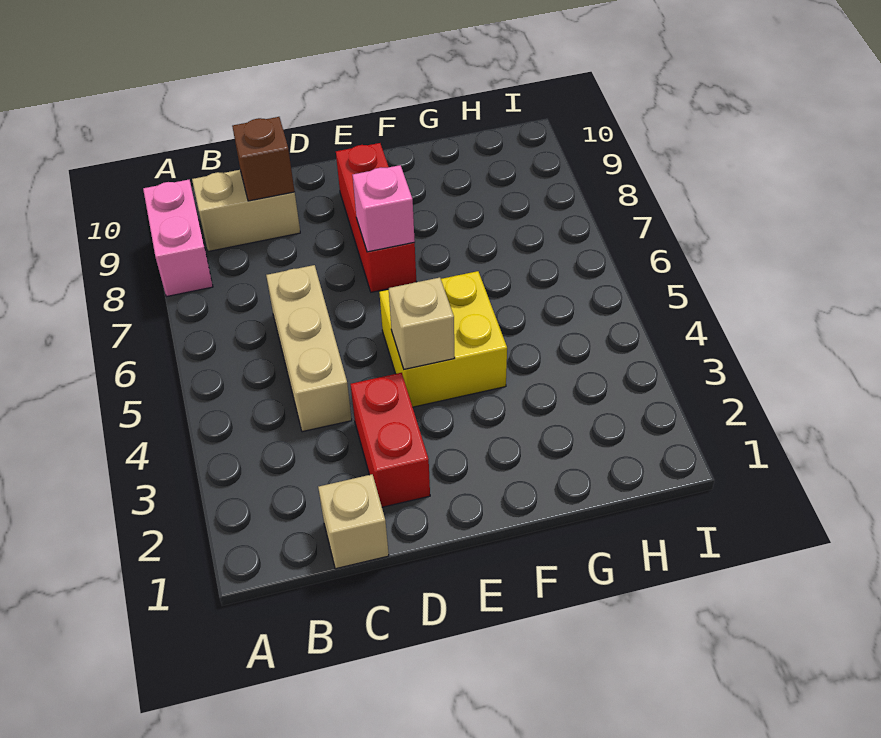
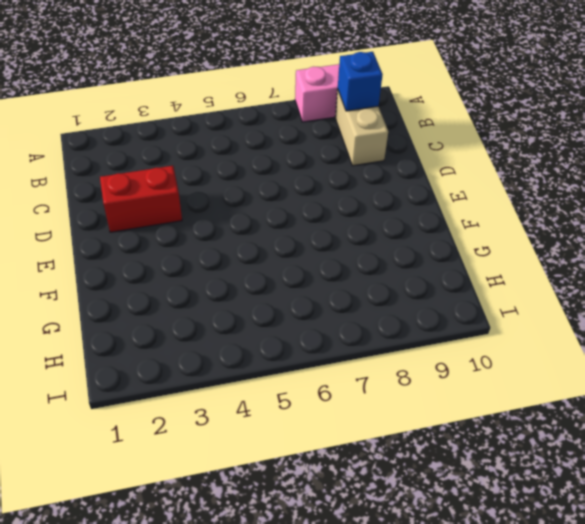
blue 1x1 brick [338,52,383,111] -> none
none -> tan 1x1 brick [318,474,389,569]
none -> tan 1x3 brick [266,265,352,432]

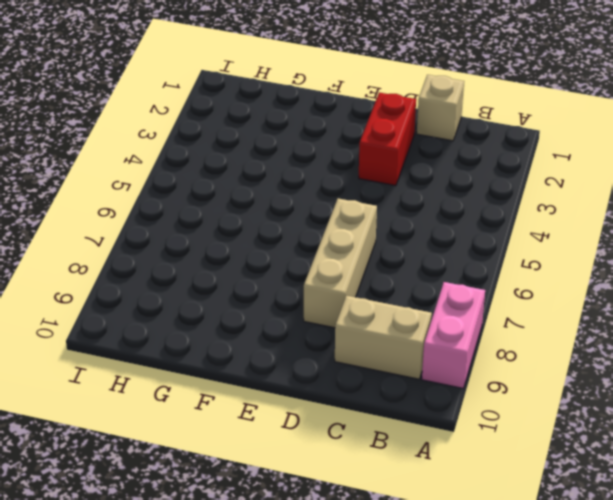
tan 1x3 brick [304,198,377,328] -> tan 1x3 brick moved to [266,265,352,432]
none -> yellow 2x2 brick [379,271,507,407]
none -> red 1x3 brick [336,143,416,292]

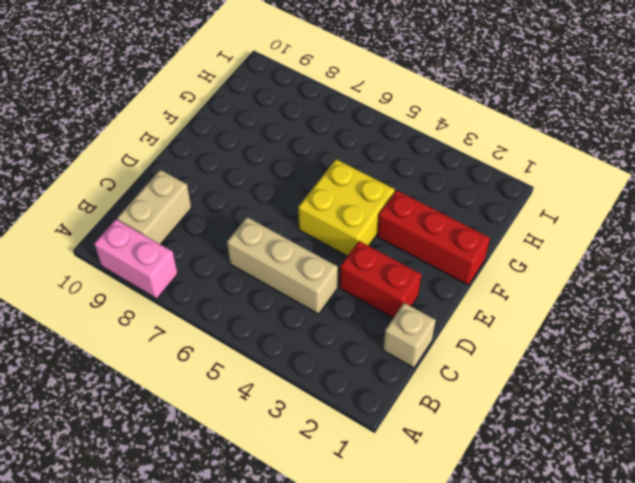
red 1x3 brick [377,190,490,285] -> red 1x3 brick moved to [336,143,416,292]
none -> brown 1x1 brick [232,117,295,201]
none -> tan 1x1 brick [389,277,455,369]

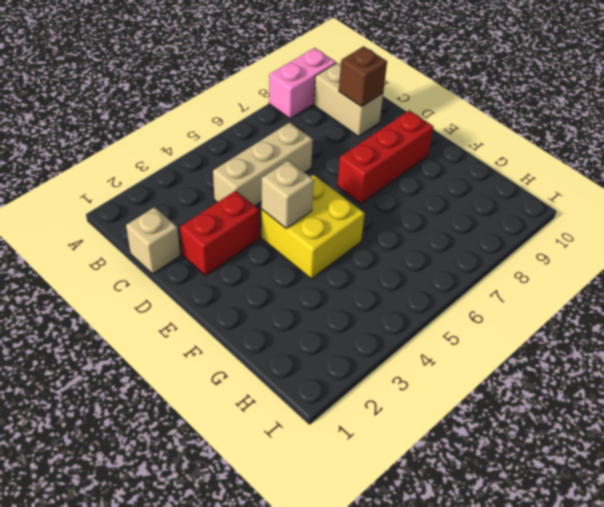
none -> pink 1x1 brick [353,165,415,252]

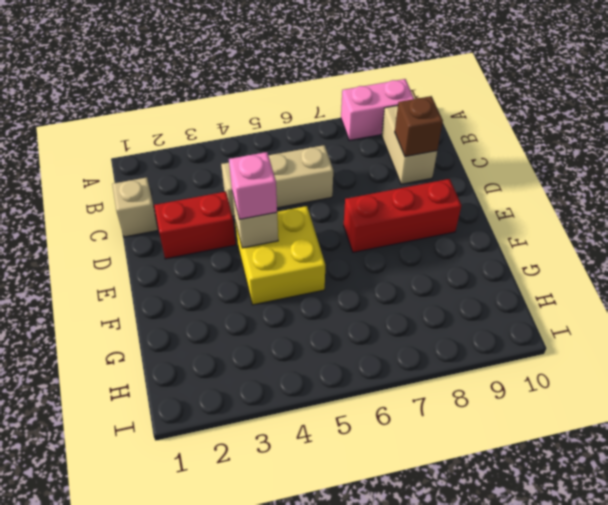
pink 1x1 brick [229,152,277,219] -> pink 1x1 brick moved to [353,165,415,252]

